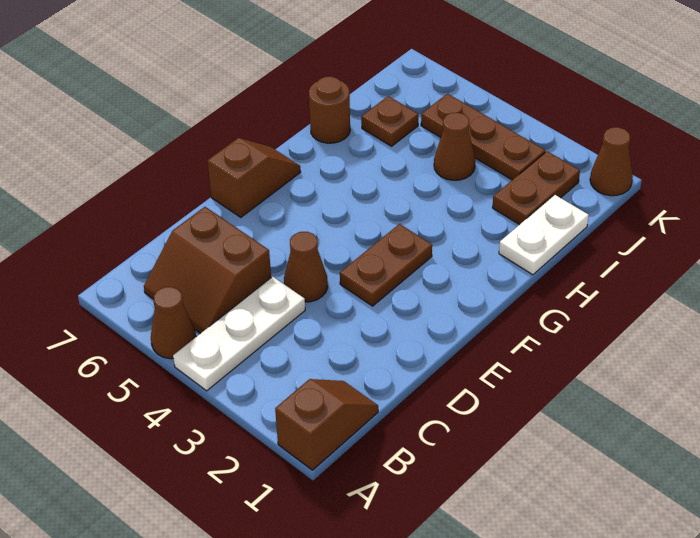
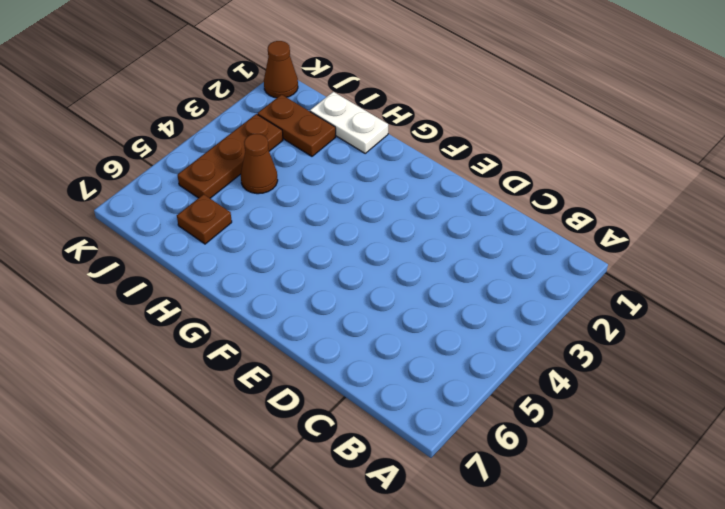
none -> brown 1x2 slope [275,379,378,470]
none -> white 1x3 plate [173,277,305,391]
none -> brown 1x1 cone [151,287,196,359]

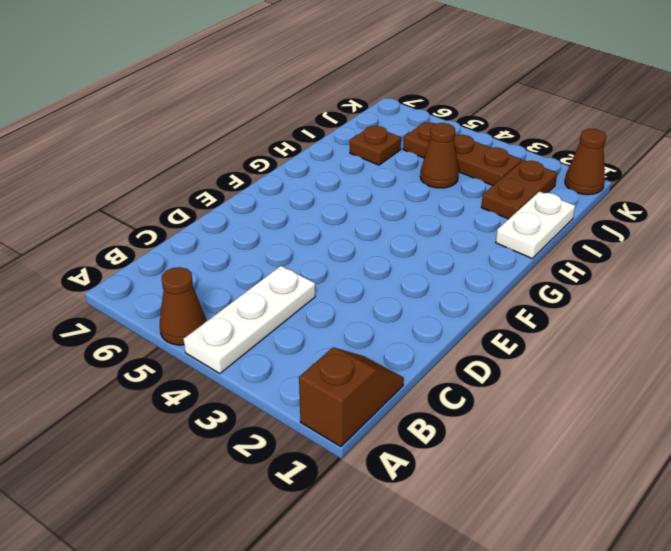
none -> brown 2x2 slope [144,207,271,334]
none -> brown 1x1 cone [284,232,328,302]
none -> brown 1x2 plate [340,224,432,306]

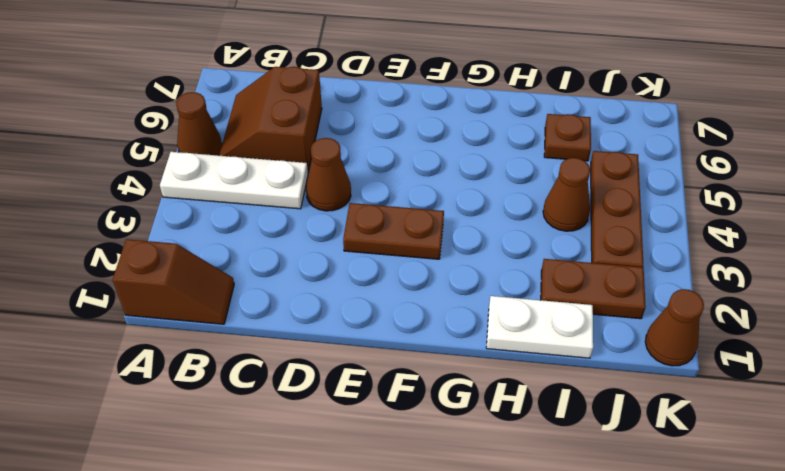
none -> brown 1x2 slope [207,138,300,217]
none -> brown 1x1 round brick [309,77,350,143]

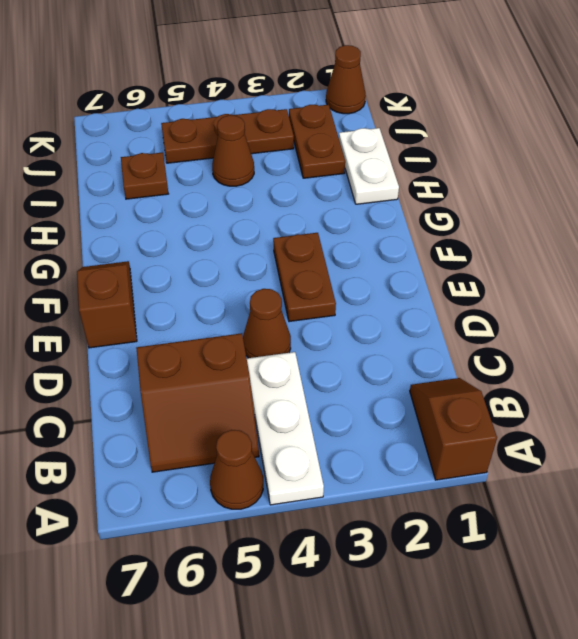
none -> brown 1x1 round brick [309,77,350,143]

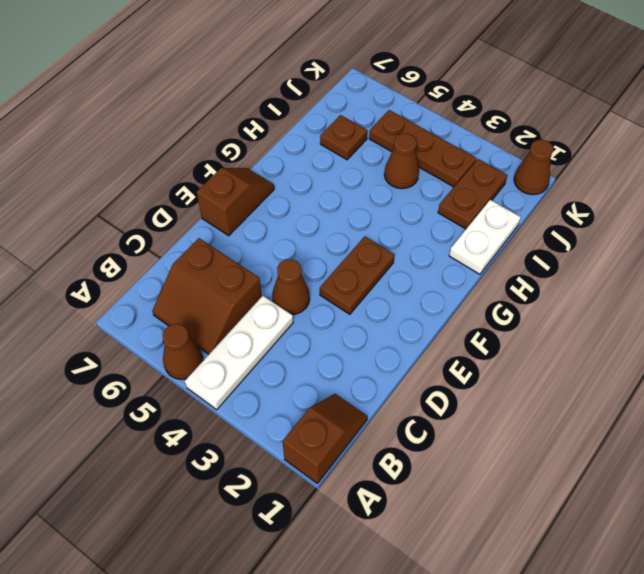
none -> brown 1x1 round brick [309,77,350,143]

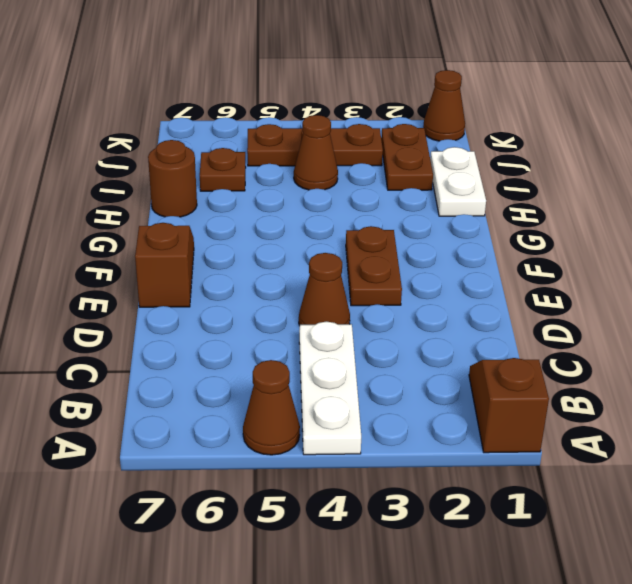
none -> brown 2x2 slope [144,207,271,334]

